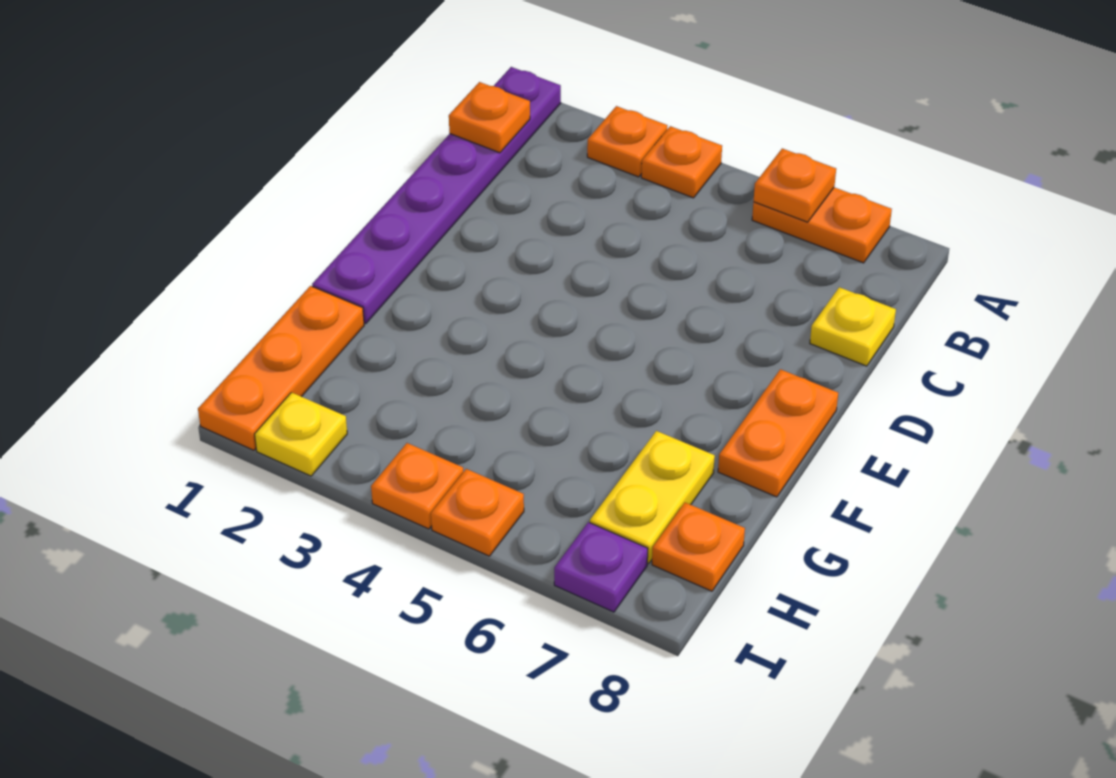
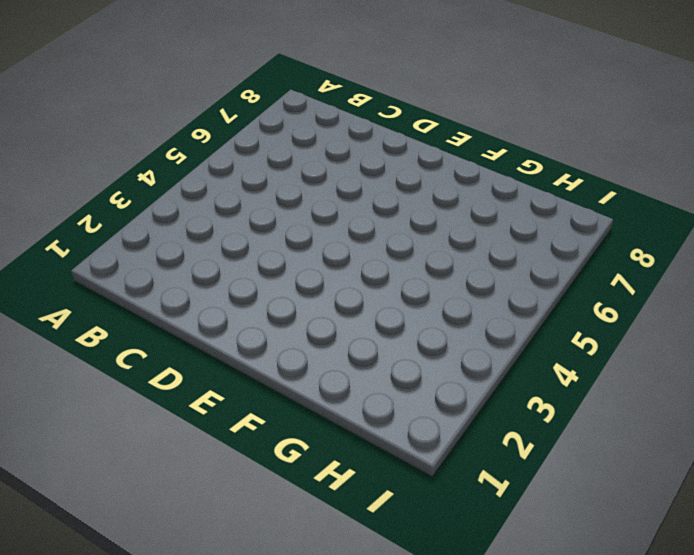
none -> purple 1x6 plate [312,67,561,324]
none -> orange 1x1 plate [587,106,667,177]
none -> orange 1x1 plate [641,126,722,198]

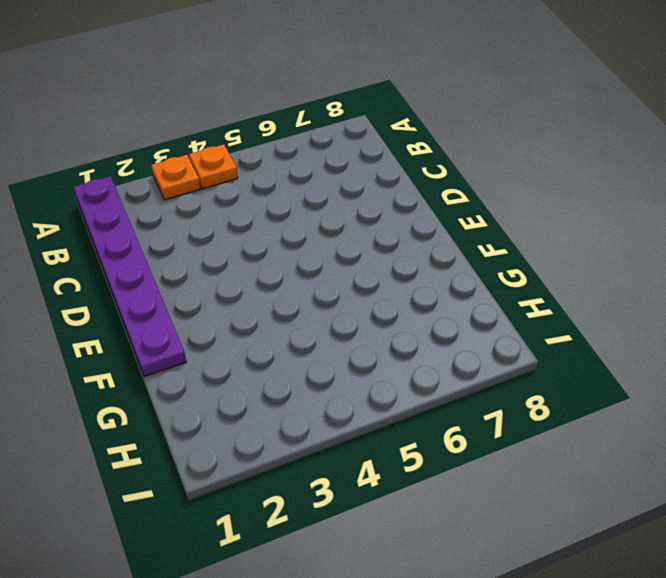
none -> orange 1x2 plate [752,187,892,263]
none -> yellow 1x1 plate [810,287,896,366]
none -> orange 1x2 plate [718,369,838,497]

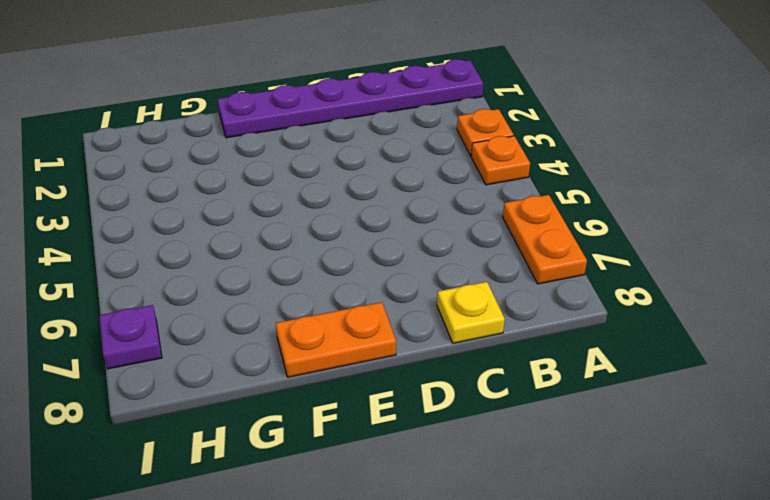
none -> orange 1x3 plate [198,286,364,450]
none -> yellow 1x2 plate [590,431,715,564]
none -> orange 1x1 plate [652,503,745,591]

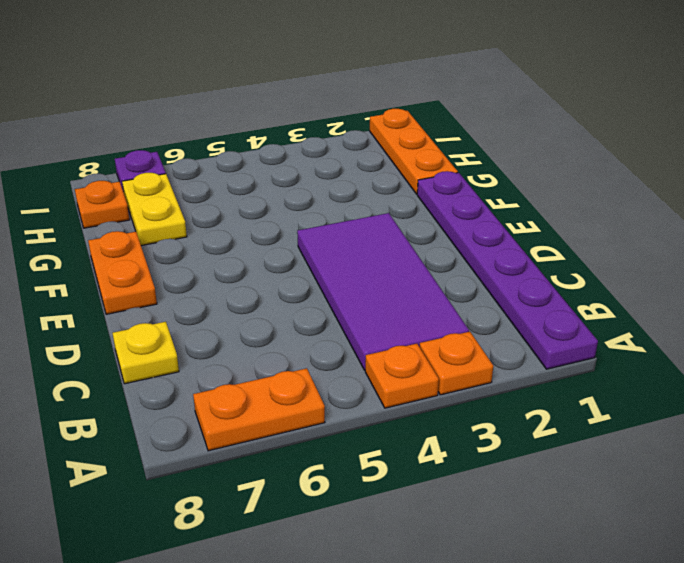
purple 2x4 tile [297,213,469,370] -> none
none -> yellow 1x1 plate [255,392,347,476]
none -> orange 1x1 plate [371,443,463,529]
none -> orange 1x1 plate [431,469,524,556]

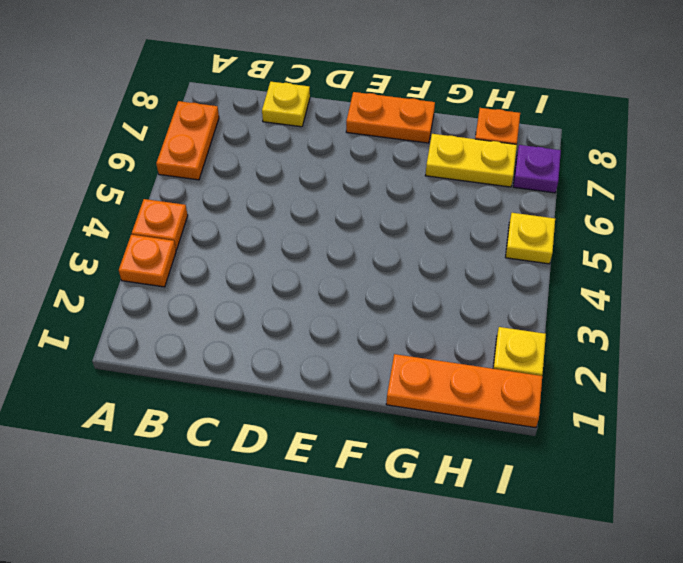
yellow 1x1 plate [506,213,555,264] -> orange 1x1 plate [431,469,524,556]
none -> purple 1x6 plate [312,67,561,324]
none -> orange 1x1 plate [371,443,463,529]
none -> orange 1x1 plate [753,149,836,222]

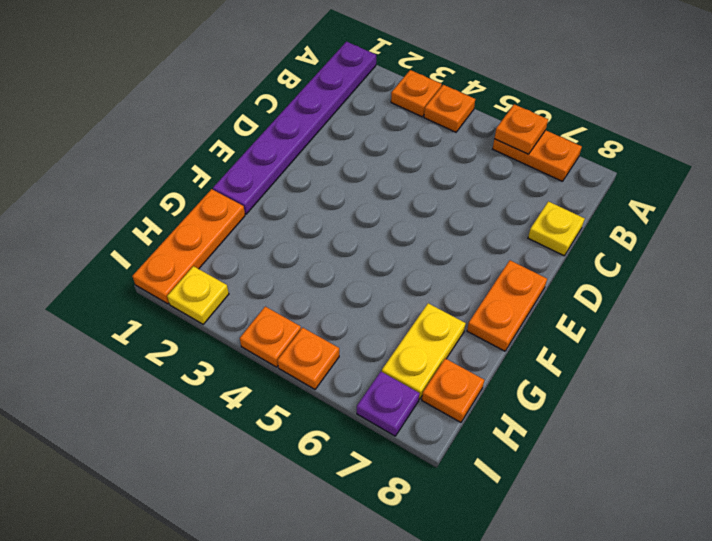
none -> orange 1x1 plate [449,82,530,153]

